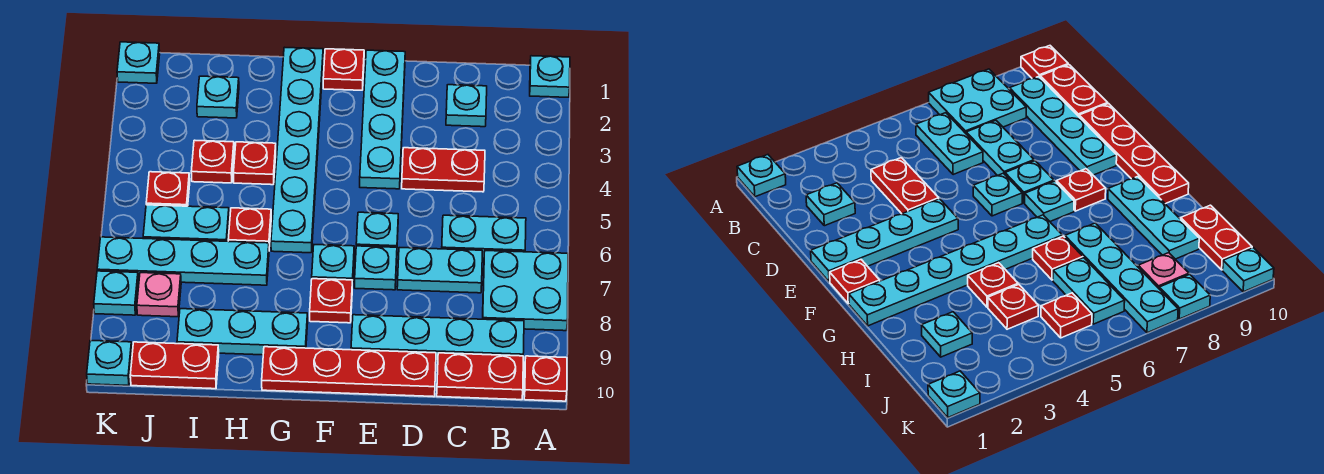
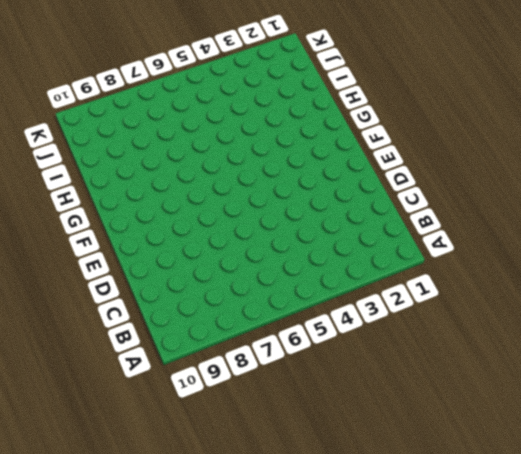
none -> cyan 1x1 plate [530,56,570,97]
none -> cyan 2x2 plate [483,251,568,331]
none -> red 1x1 plate [524,356,567,401]
none -> cyan 1x2 plate [442,215,526,259]

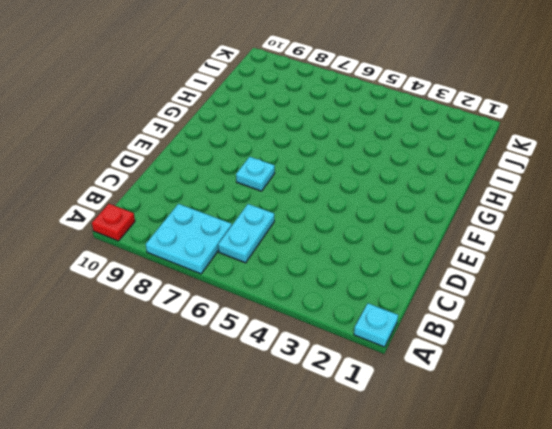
none -> cyan 1x4 plate [351,315,524,361]
none -> red 1x2 plate [437,353,523,400]
none -> cyan 1x1 plate [446,85,487,127]
none -> red 1x2 plate [402,148,485,192]

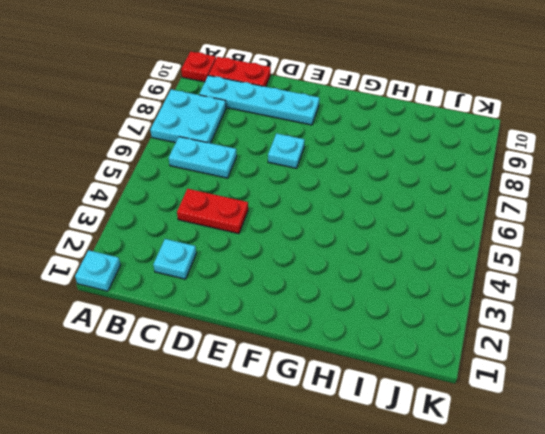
none -> cyan 1x2 plate [397,248,482,293]
none -> red 1x4 plate [262,347,436,397]
none -> cyan 1x4 plate [360,50,405,189]
none -> cyan 1x1 plate [356,212,398,247]

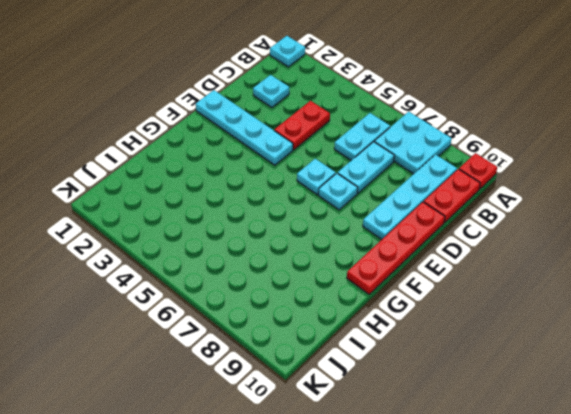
none -> red 1x1 plate [323,49,364,90]
none -> cyan 1x1 plate [312,245,354,288]
none -> red 1x1 plate [310,279,352,323]
none -> cyan 1x6 plate [271,47,323,253]

